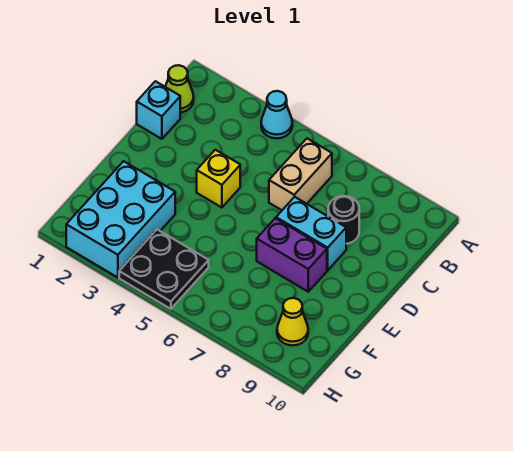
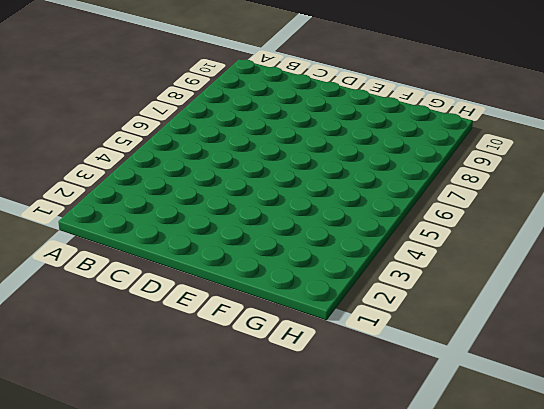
none -> cyan 1x1 cone [261,91,292,138]
none -> lime 1x1 cone [165,65,194,112]

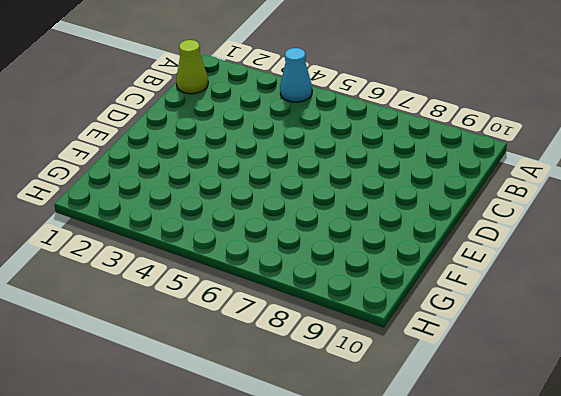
none -> tan 1x2 brick [269,138,332,210]
none -> cyan 1x1 brick [137,81,180,139]

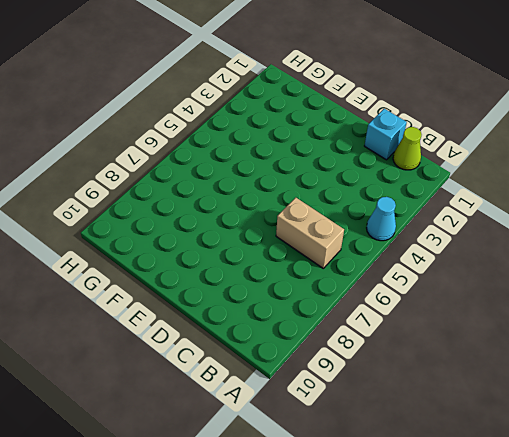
none -> black 1x1 round brick [328,196,359,244]
none -> yellow 1x1 brick [197,150,240,208]

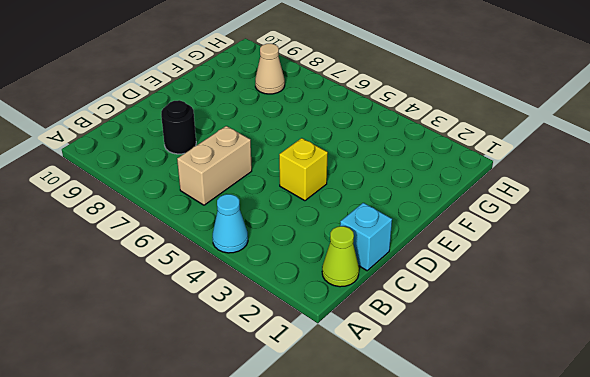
tan 1x1 cone [255,44,285,94] -> none
none -> cyan 1x2 brick [276,197,346,270]
none -> purple 1x2 brick [257,218,327,292]

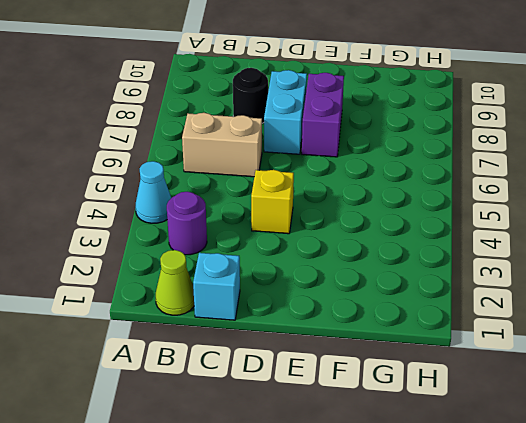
purple 1x1 round brick [167,192,207,255] -> none
none -> cyan 2x3 brick [66,161,175,277]
none -> black 2x2 plate [119,229,209,309]

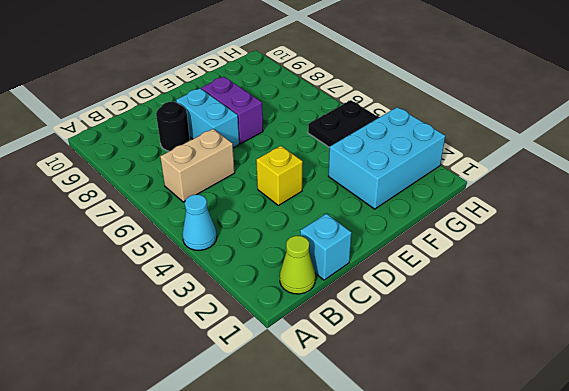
none -> yellow 1x1 cone [277,298,308,346]

